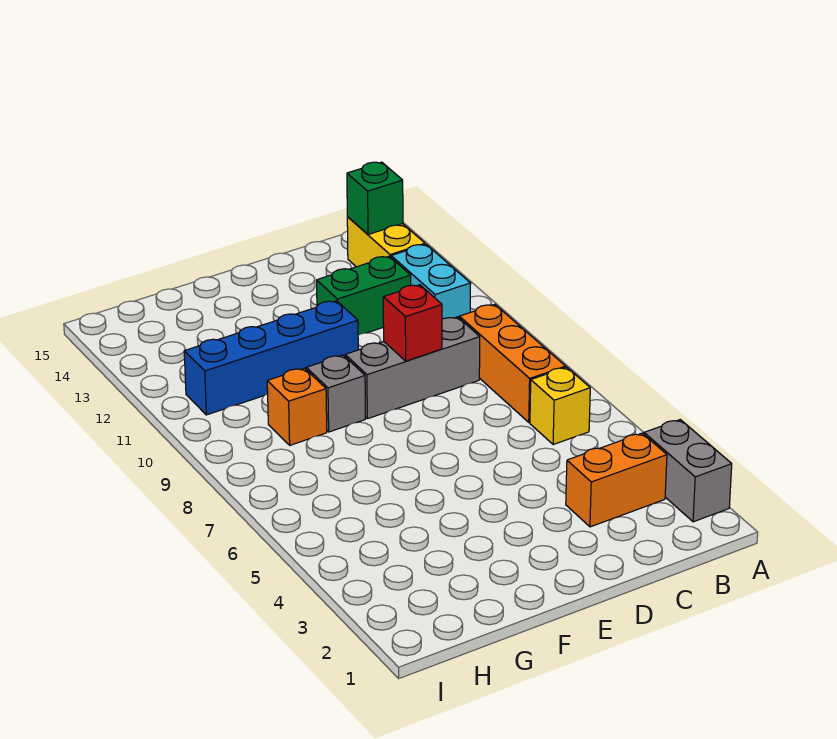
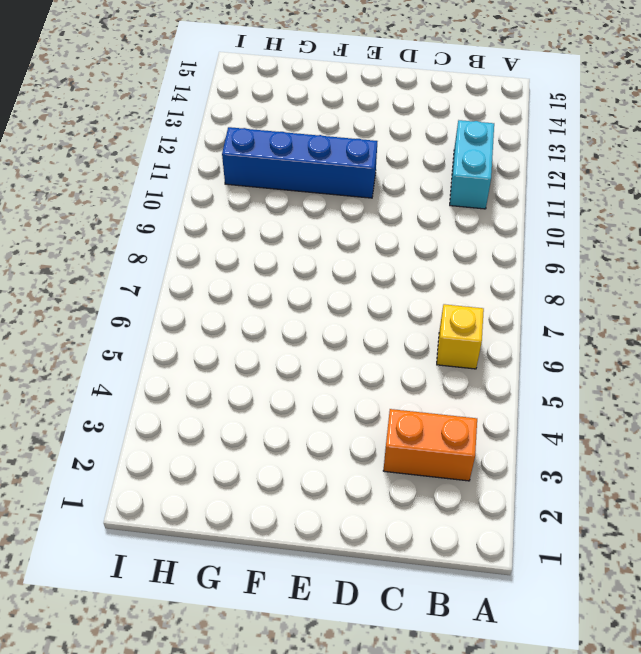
none -> grey 1x2 brick [644,420,732,522]
none -> orange 1x3 brick [459,304,566,422]
none -> yellow 1x2 brick [347,217,425,267]

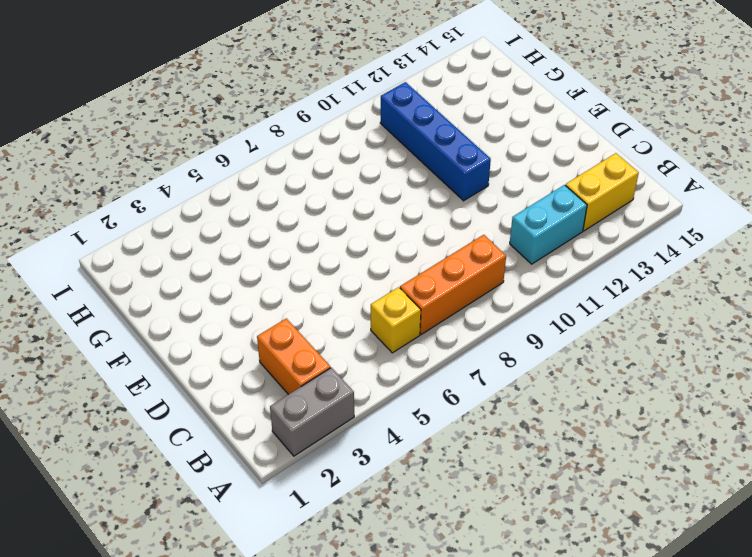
none -> grey 1x3 brick [345,317,480,419]
none -> green 1x2 brick [317,256,411,335]
none -> grey 1x1 brick [306,355,365,432]

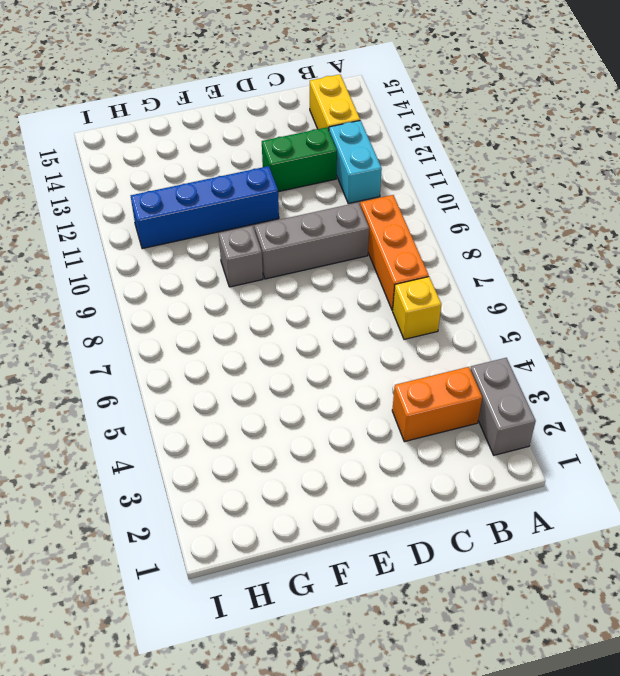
none -> orange 1x1 brick [267,368,327,445]
none -> green 1x1 brick [347,162,403,234]
none -> red 1x1 brick [383,285,442,361]

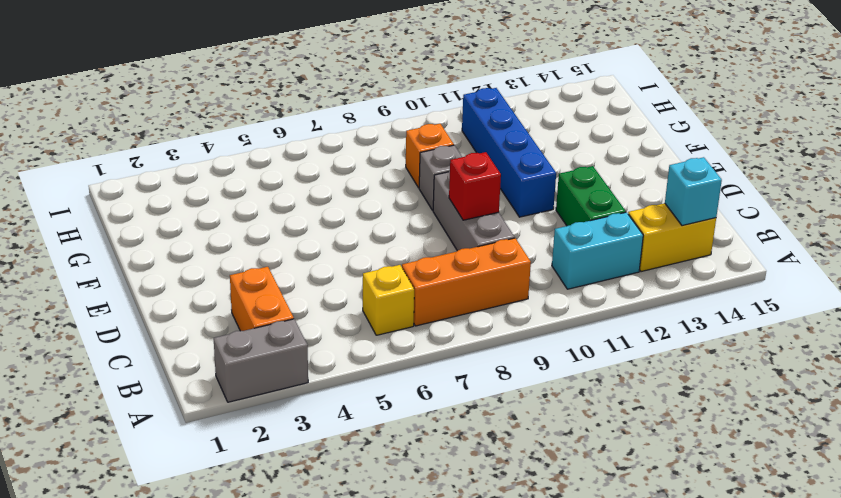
cyan 1x1 brick [665,157,722,226] -> green 1x1 brick [347,162,403,234]

